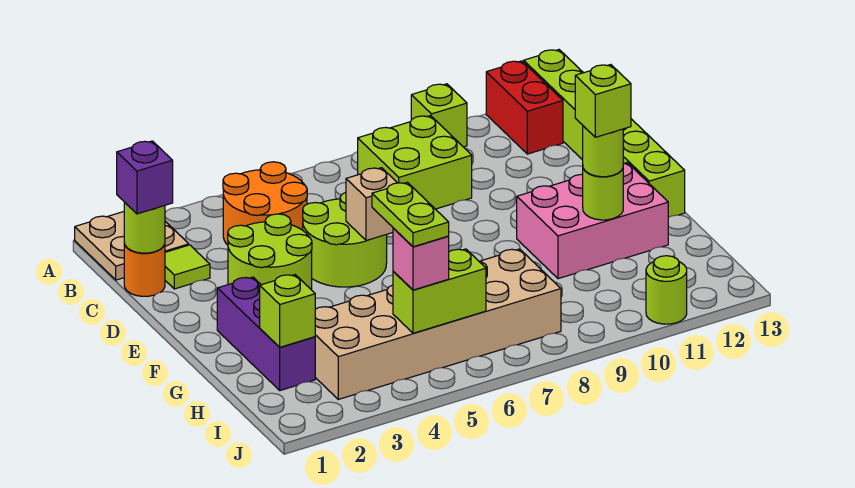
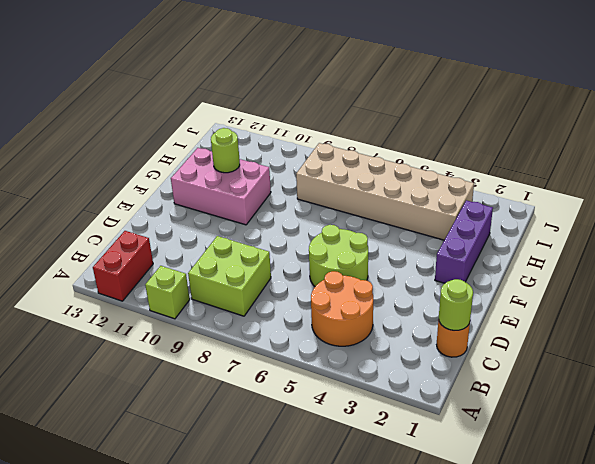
none -> tan 2x2 plate [75,212,189,280]
none -> lime 1x6 brick [524,50,685,218]
none -> lime 1x1 tile [165,245,210,289]

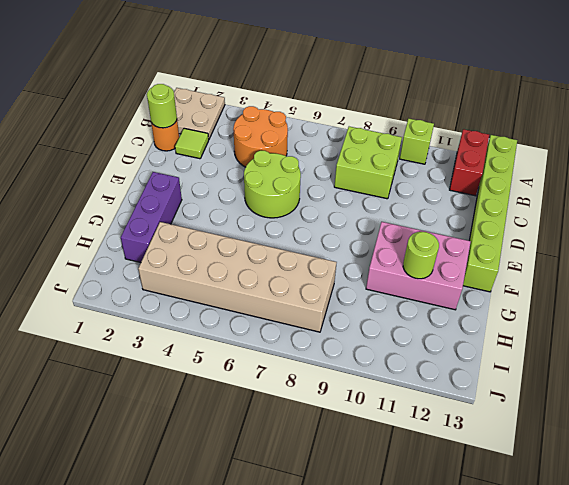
none -> lime 2x2 round brick [228,214,312,289]
none -> lime 1x1 round brick [646,256,687,324]
none -> tan 1x1 brick [346,168,397,241]

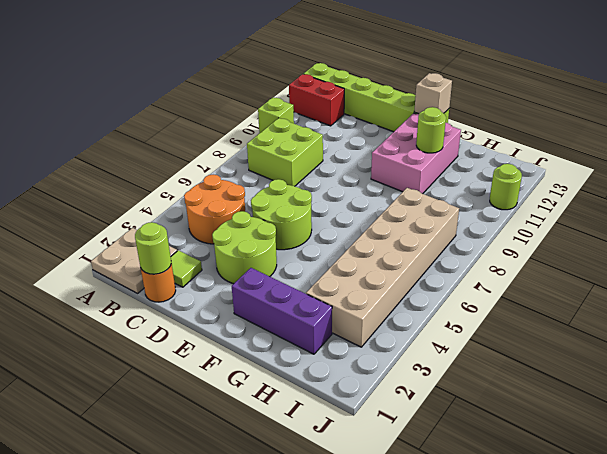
tan 1x1 brick [414,73,452,114] -> tan 1x1 brick moved to [346,168,397,241]
none -> lime 1x1 brick [260,275,315,347]
none -> lime 1x2 brick [393,249,486,333]
none -> purple 1x1 brick [117,141,173,214]

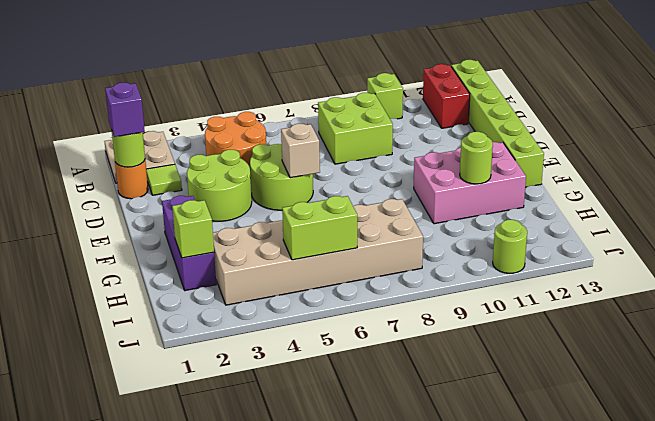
none -> lime 1x1 round brick [583,126,623,177]
none -> pink 1x1 brick [393,228,449,290]
none -> lime 1x1 brick [575,65,631,137]

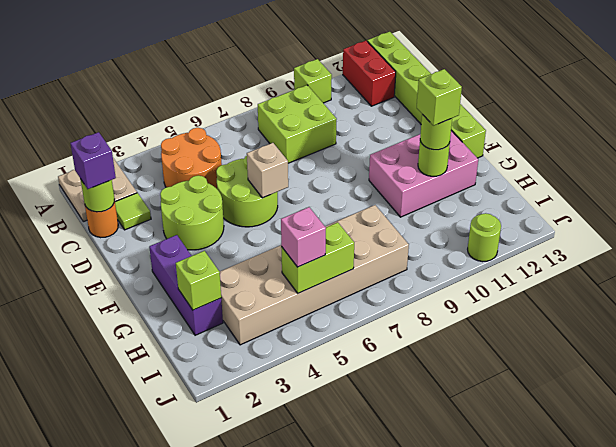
none -> lime 1x2 plate [372,182,449,247]

